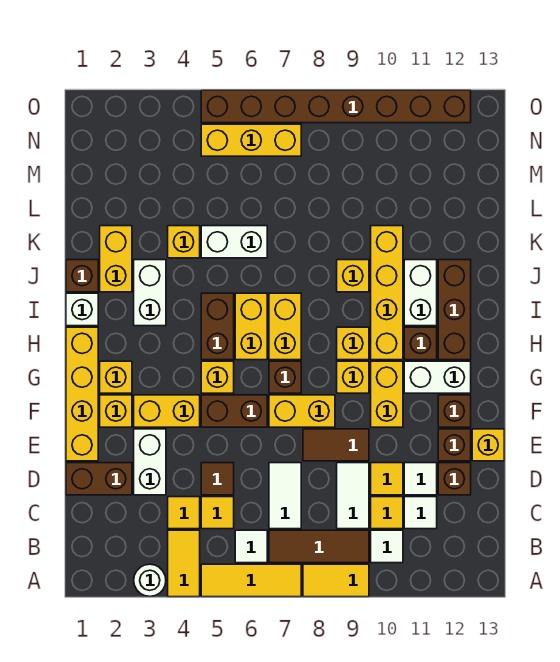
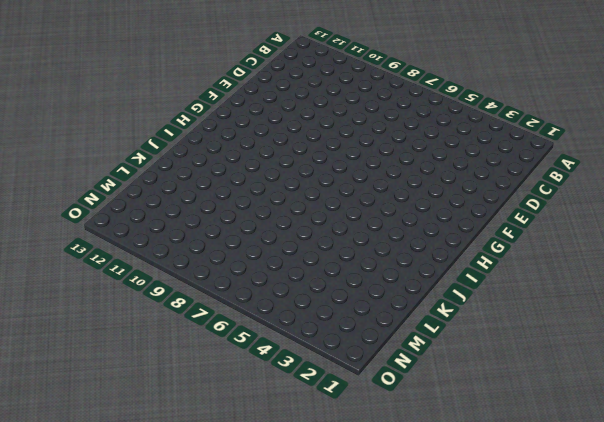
none -> white 1x1 round brick [134,564,166,596]
none -> yellow 1x2 tile [168,530,200,597]
none -> yellow 1x3 tile [201,564,301,597]
none -> yellow 1x2 tile [303,564,369,597]

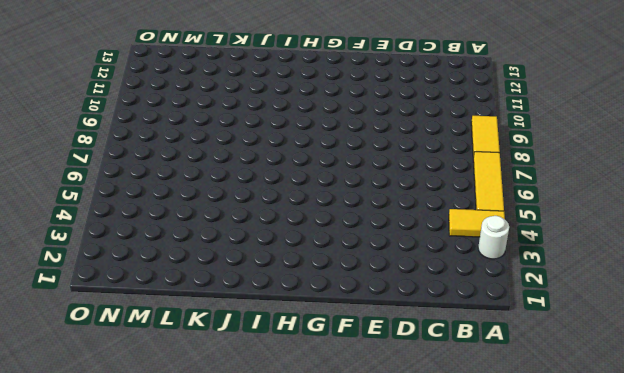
none -> white 1x1 tile [235,530,267,563]
none -> brown 1x3 tile [269,530,369,563]
none -> white 1x1 tile [371,530,403,563]
none -> yellow 1x1 tile [168,497,200,529]

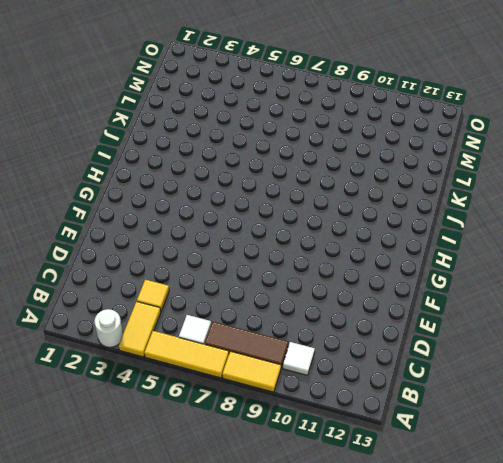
none -> yellow 1x1 tile [201,497,234,529]
none -> white 1x2 tile [269,463,301,529]
none -> white 1x2 tile [337,463,369,529]
none -> yellow 1x1 tile [371,497,403,529]

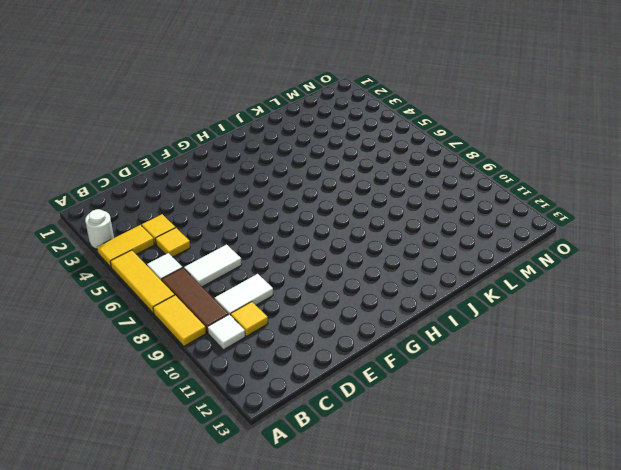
none -> white 1x1 tile [404,497,437,529]
none -> brown 1x2 brick [66,463,132,495]
none -> white 1x2 brick [134,429,166,495]
none -> brown 1x1 tile [201,463,234,495]

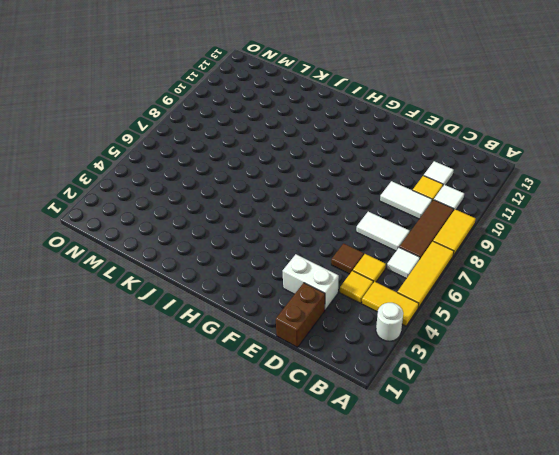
none -> yellow 1x1 tile [371,463,403,495]
none -> white 1x1 tile [404,463,437,495]
none -> brown 1x1 brick [438,463,471,495]
none -> yellow 1x4 brick [66,327,98,461]

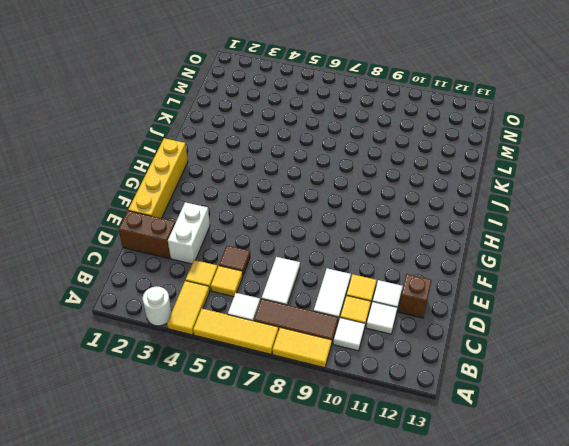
none -> brown 1x2 tile [303,429,369,461]
none -> brown 1x1 brick [438,429,471,461]
none -> yellow 1x1 brick [472,429,504,461]
none -> yellow 1x1 brick [100,395,132,427]

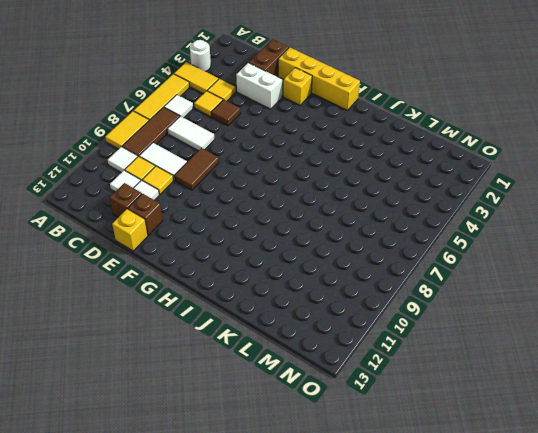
none -> yellow 1x2 brick [134,395,200,427]
none -> brown 1x2 brick [201,395,267,427]
none -> yellow 1x2 brick [269,395,335,427]
none -> yellow 1x2 brick [371,361,403,427]

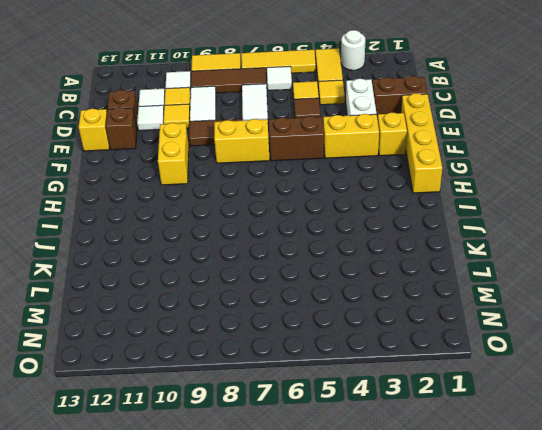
none -> brown 1x1 brick [438,395,471,427]
none -> yellow 1x1 brick [100,361,132,393]
none -> yellow 1x1 brick [201,361,234,393]
none -> brown 1x1 brick [269,361,301,393]

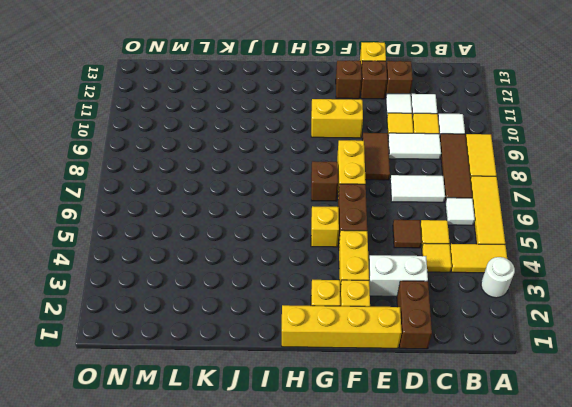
none -> yellow 1x1 brick [337,361,369,393]
none -> white 1x2 brick [404,361,471,393]
none -> brown 1x2 brick [201,293,234,360]
none -> yellow 1x2 brick [235,293,267,360]

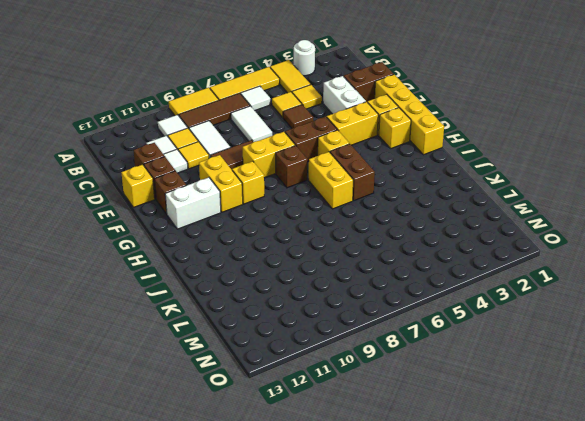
none -> yellow 1x2 brick [269,293,301,360]
none -> yellow 1x1 brick [337,327,369,360]
none -> yellow 1x4 brick [371,226,403,360]
none -> brown 1x1 brick [404,327,437,360]

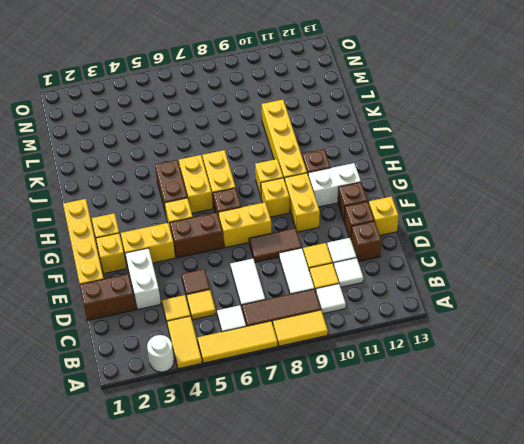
none -> brown 1x3 brick [438,260,471,360]
none -> white 1x1 brick [66,293,98,326]
none -> white 1x2 brick [134,260,166,326]
none -> white 1x2 brick [404,260,437,326]

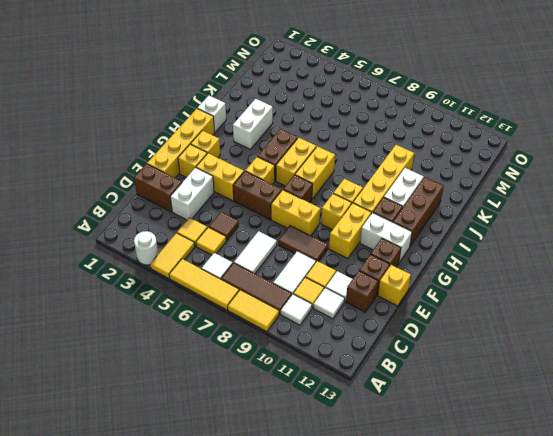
none -> brown 1x1 brick [66,260,98,292]
none -> yellow 1x2 brick [100,226,132,292]
none -> yellow 1x1 brick [337,260,369,292]
none -> yellow 1x1 brick [168,226,200,258]

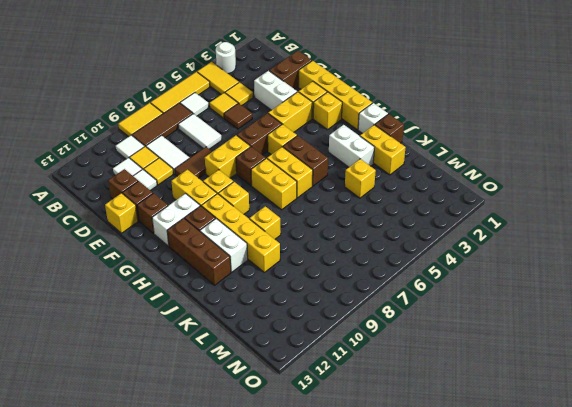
none -> white 1x2 brick [201,226,267,258]
none -> yellow 1x3 brick [201,124,301,156]
none -> brown 1x8 brick [201,90,471,123]

